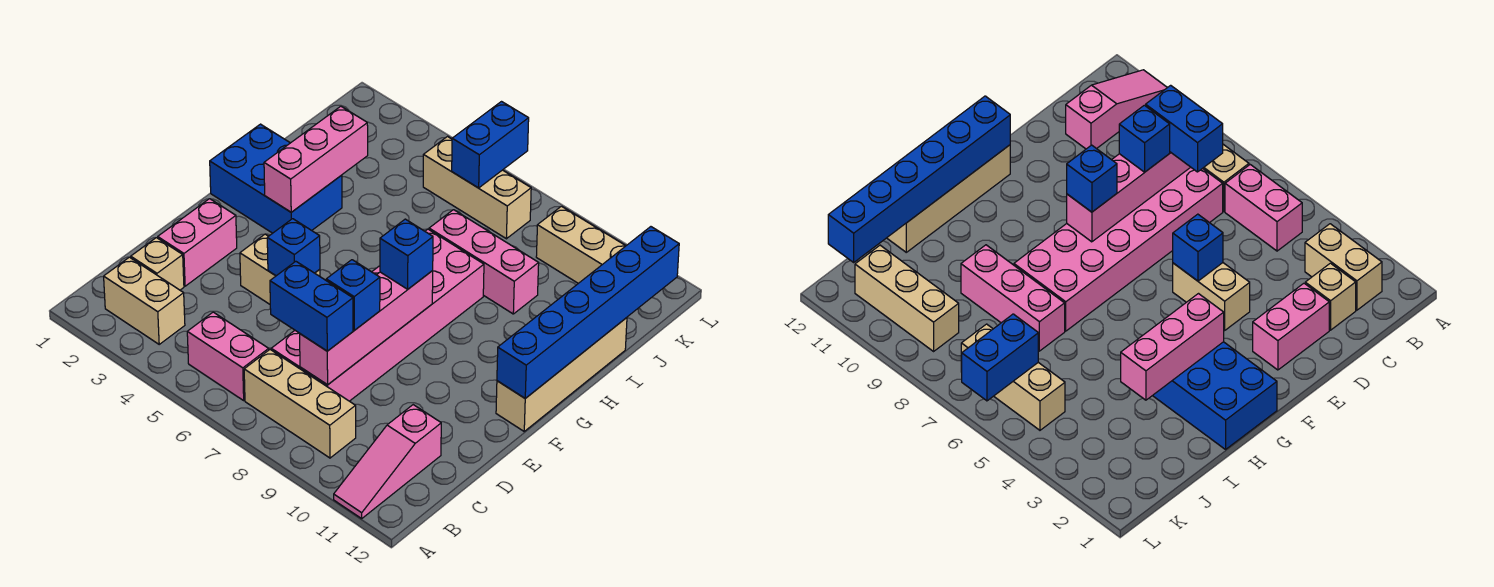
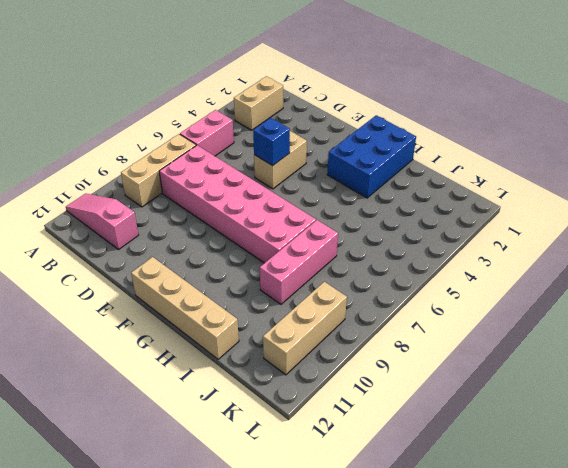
none -> tan 1x1 brick [131,238,184,290]
none -> pink 1x2 brick [158,199,237,286]
none -> tan 1x3 brick [423,137,531,239]

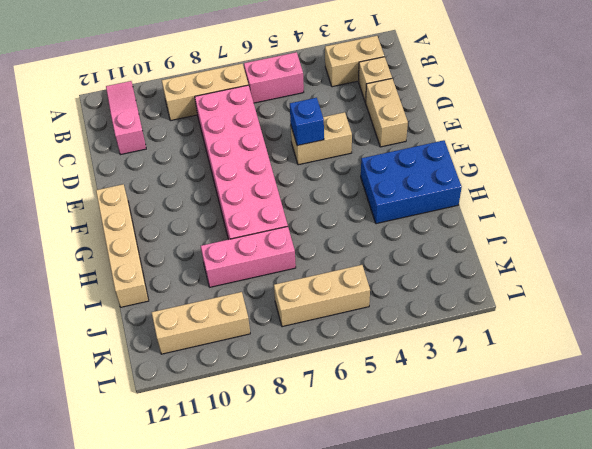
tan 1x2 brick [365,79,408,147] -> pink 1x2 brick [158,199,237,286]
none -> pink 1x4 brick [300,271,433,385]
none -> blue 1x6 brick [497,227,679,398]
none -> pink 1x3 brick [264,106,368,212]

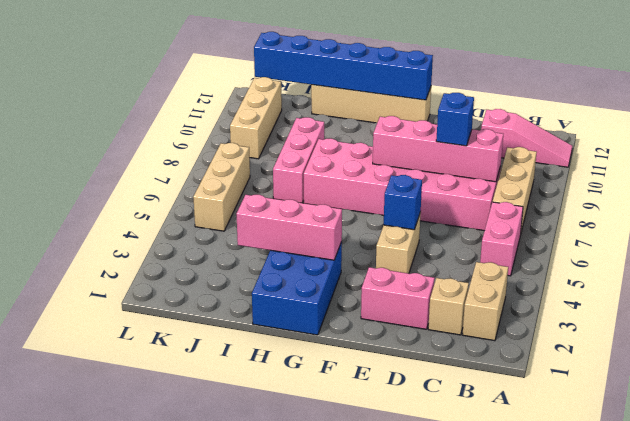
none -> blue 1x2 brick [452,102,529,188]
none -> blue 1x2 brick [270,261,353,351]
none -> blue 1x1 brick [380,219,433,289]

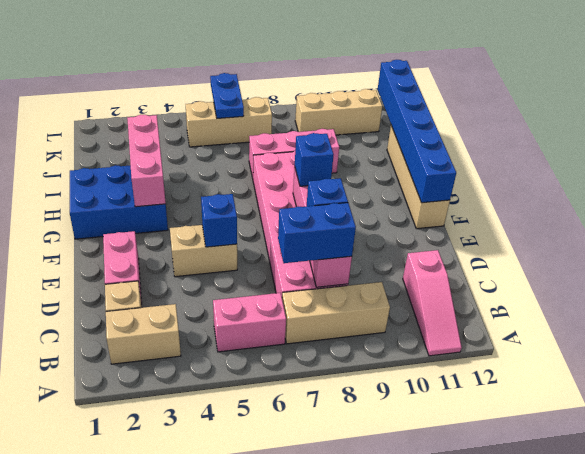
blue 1x2 plate [210,73,244,118] -> blue 1x2 brick [452,102,529,188]

